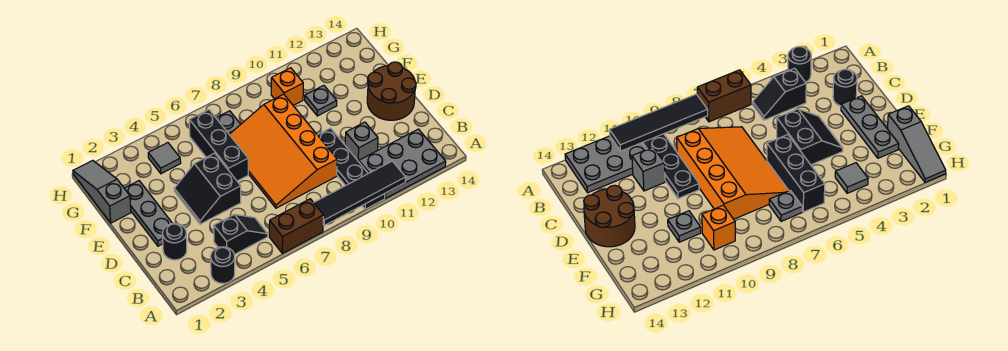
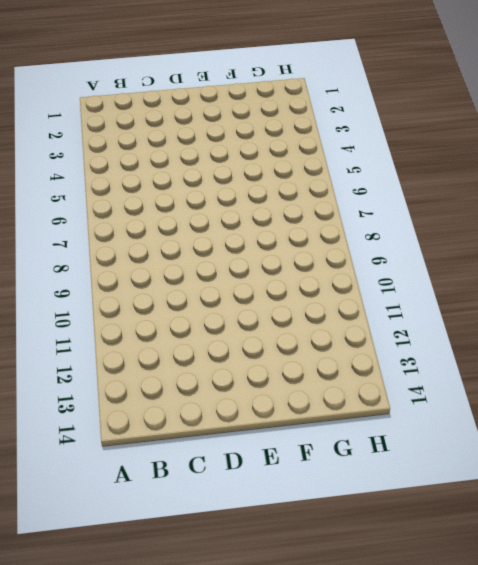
none -> black 1x1 round brick [211,247,235,283]
none -> brown 1x2 brick [269,199,323,253]
none -> black 1x4 plate [318,128,385,209]

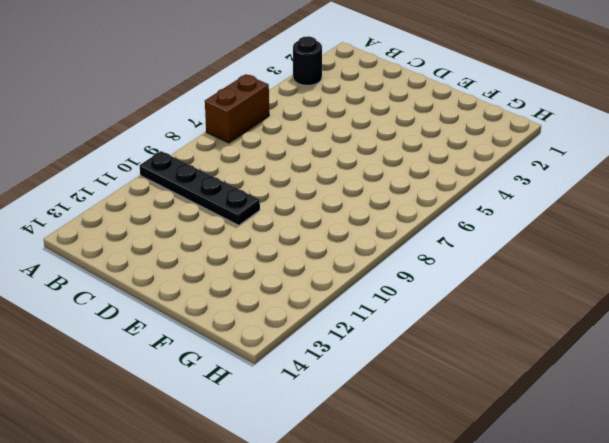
none -> grey 2x3 plate [359,129,446,198]
none -> black 1x2 slope [214,214,268,255]
none -> black 1x1 round brick [162,223,187,260]

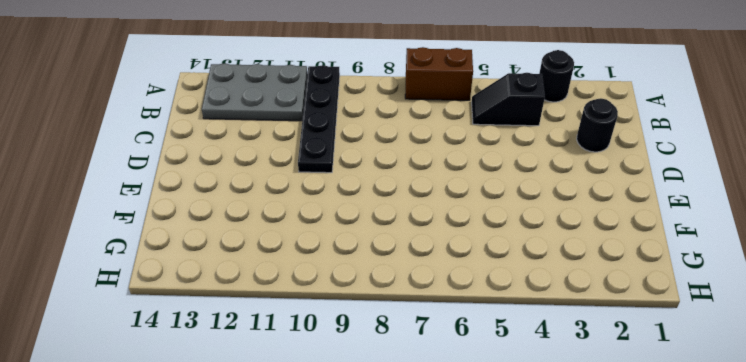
none -> orange 3x4 slope [229,94,337,208]
none -> grey 1x1 brick [345,122,378,162]
none -> grey 1x3 plate [124,181,173,246]

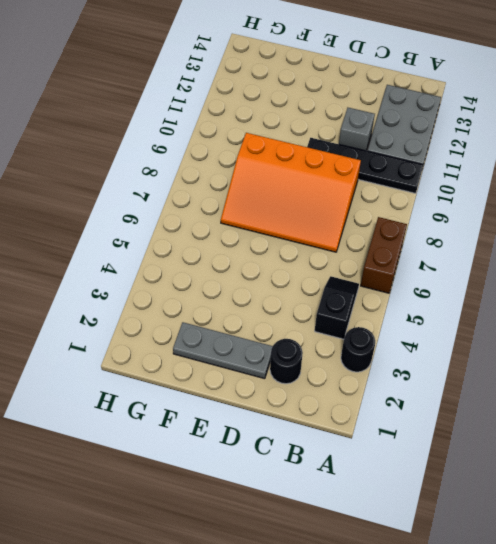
none -> black 2x2 slope [174,153,241,224]
none -> brown 2x2 round brick [367,62,416,120]
none -> black 1x3 brick [189,110,248,181]

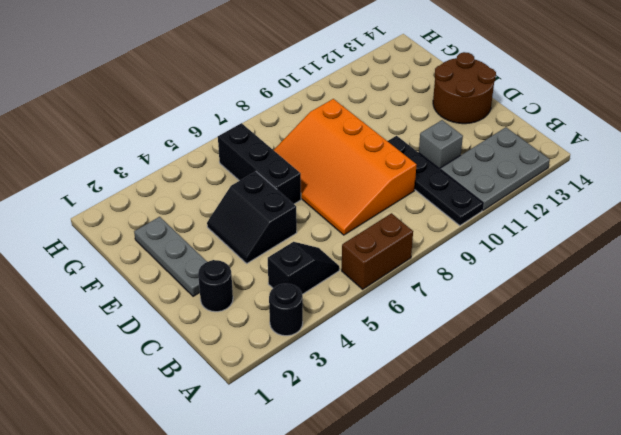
none -> grey 1x3 slope [73,160,131,223]
none -> grey 1x1 plate [305,85,337,116]
none -> grey 1x1 tile [148,143,181,174]

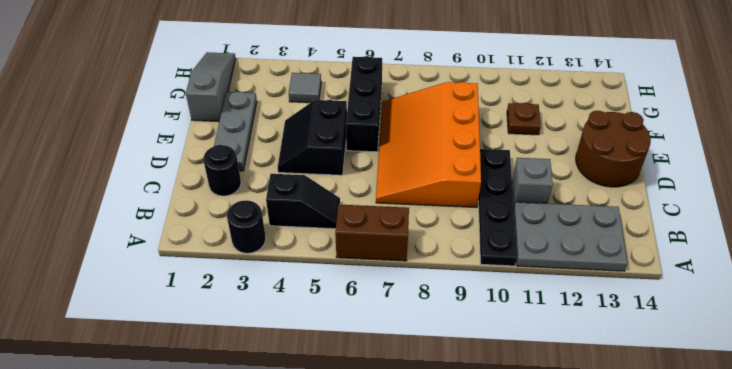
brown 1x1 plate [507,103,541,135] -> grey 1x1 plate [305,85,337,116]
none -> grey 1x1 plate [216,111,241,134]
none -> orange 1x1 brick [271,68,303,105]
none -> black 1x4 tile [314,161,406,226]

